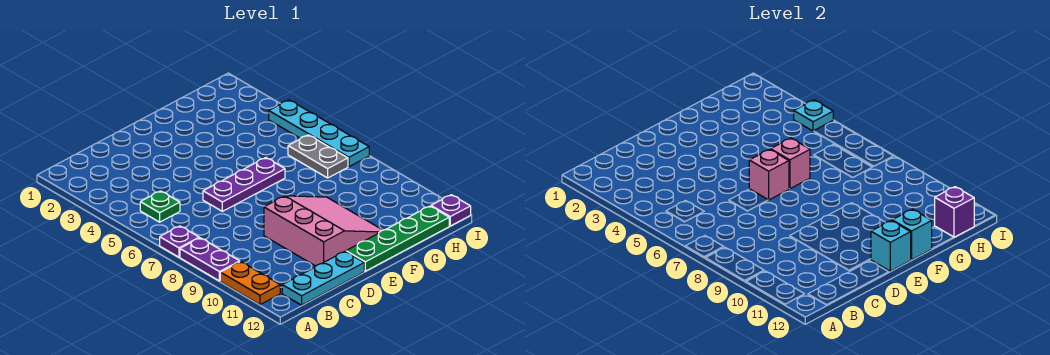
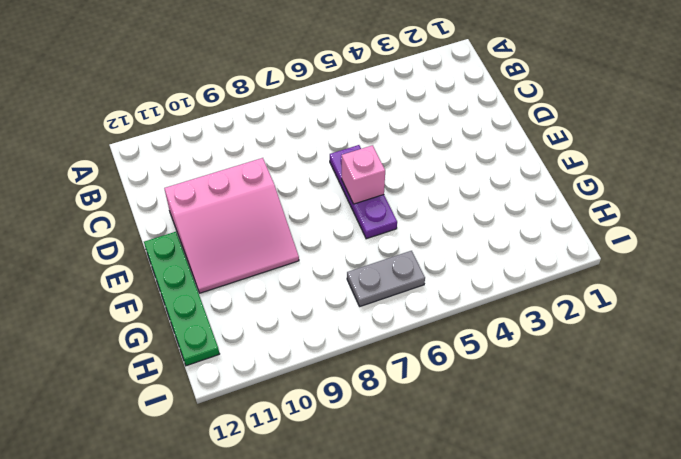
none -> purple 1x1 plate [160,226,199,257]
none -> purple 1x2 plate [180,238,240,281]
none -> orange 1x2 plate [220,262,280,305]

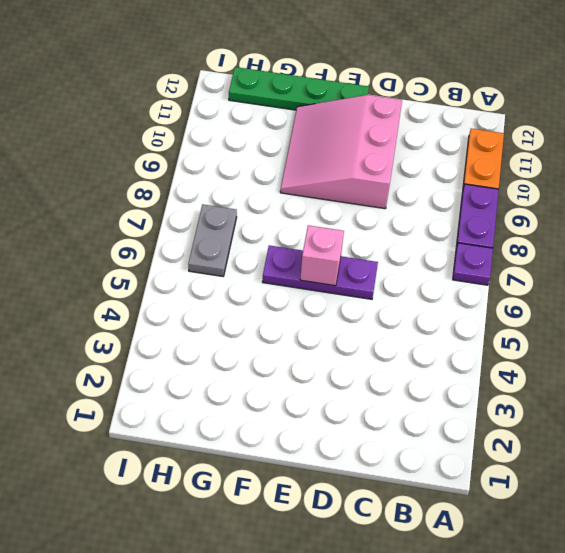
none -> green 1x1 plate [140,191,180,222]
none -> cyan 1x3 plate [282,251,364,305]
none -> cyan 1x4 plate [269,100,369,167]

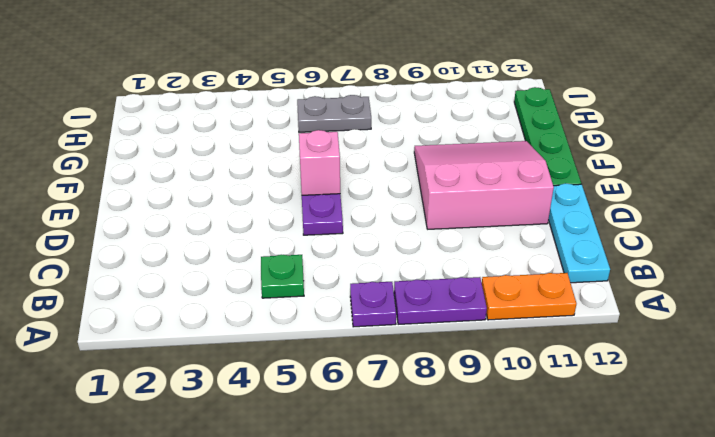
none -> cyan 1x4 plate [269,100,369,167]
none -> purple 1x1 plate [431,195,471,226]
none -> cyan 1x1 brick [871,221,911,271]

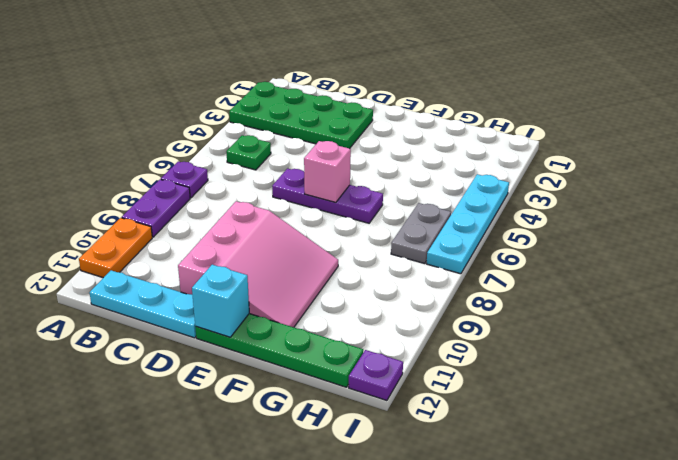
green 2x4 plate [229,82,373,149] -> none
none -> pink 1x1 brick [771,138,810,189]
none -> cyan 1x1 brick [892,209,932,260]
none -> purple 1x1 brick [935,187,974,237]

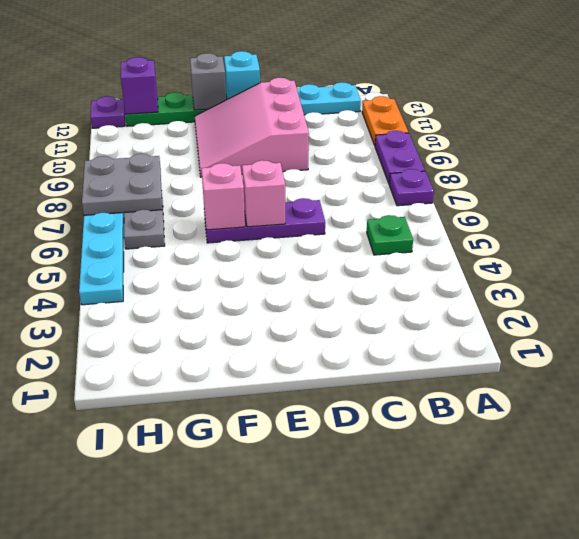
grey 1x1 brick [190,53,226,110] -> cyan 1x1 brick [892,209,932,260]
grey 2x2 plate [82,154,162,215] -> none
none -> cyan 1x1 plate [794,100,833,131]

